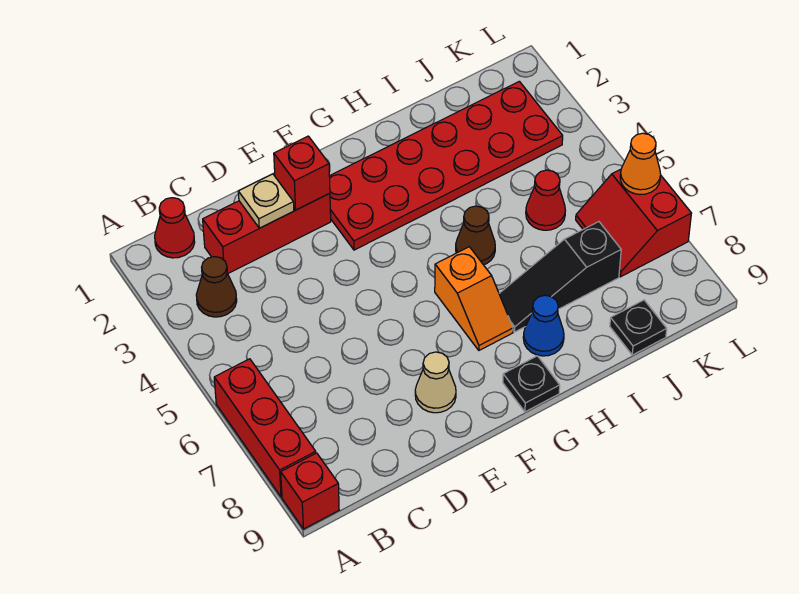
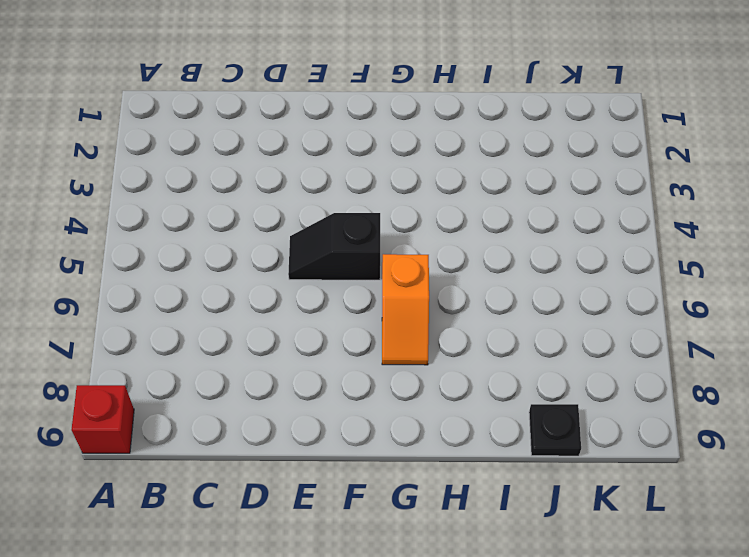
black 1x2 slope [288,213,380,280] -> none
none -> red 1x3 brick [214,359,316,497]
none -> red 1x1 cone [155,198,195,258]
none -> brown 1x1 cone [196,257,237,317]

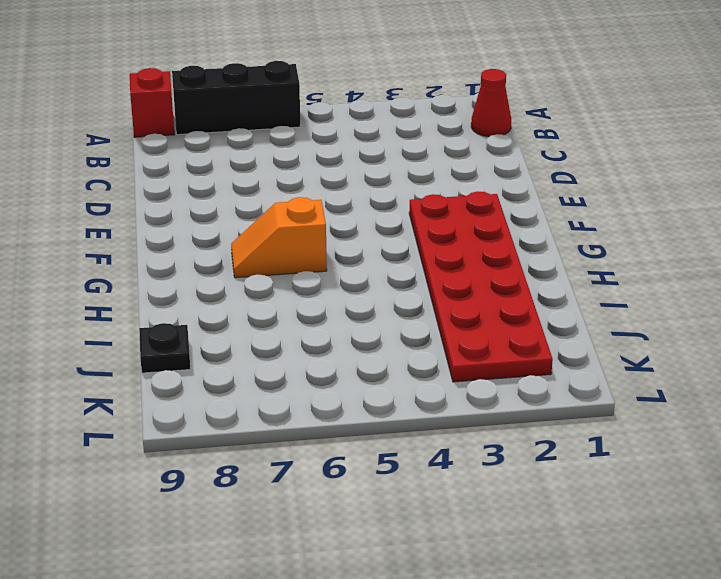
black 1x3 brick [172,61,300,135] -> red 1x3 brick [214,359,316,497]
none -> brown 1x1 cone [196,257,237,317]
none -> red 1x3 brick [203,193,331,273]
none -> tan 1x1 cone [415,352,456,413]

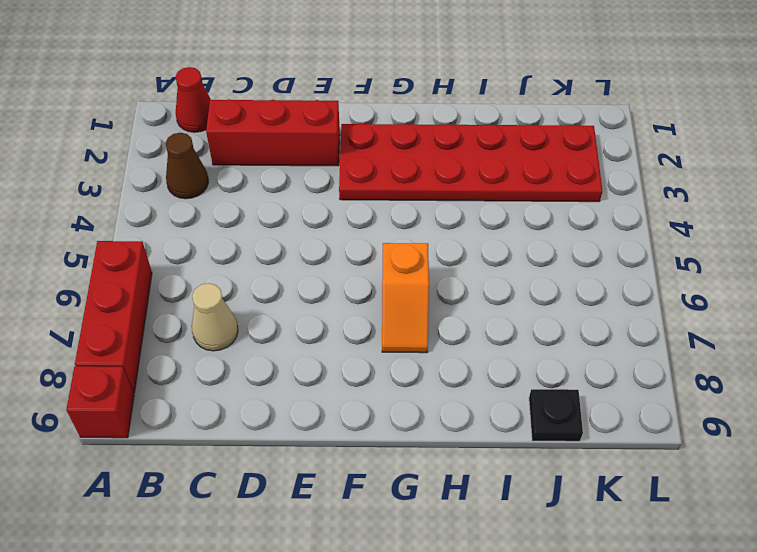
tan 1x1 cone [192,283,238,351] -> tan 1x1 cone moved to [415,352,456,413]
none -> black 1x1 plate [503,356,560,412]
none -> brown 1x1 cone [456,206,495,265]
none -> black 1x3 slope [499,222,621,332]

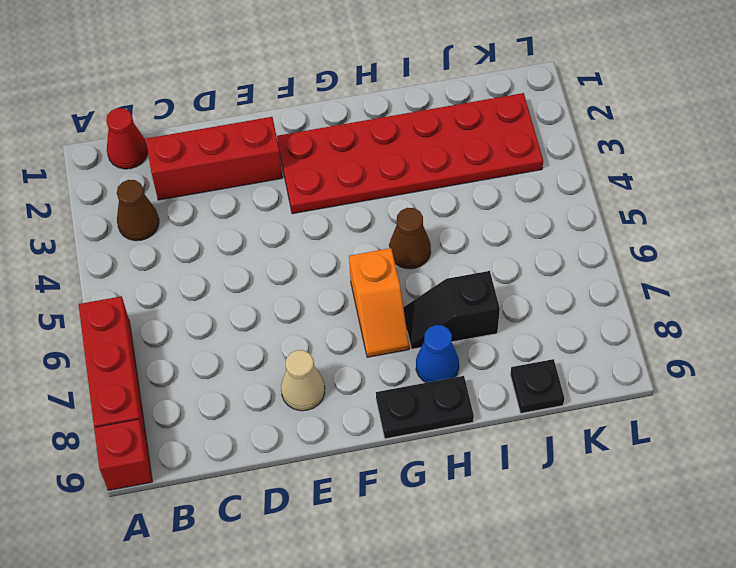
black 1x2 plate [376,376,474,439] -> black 1x1 plate [503,356,560,412]
black 1x2 slope [403,271,500,349] -> black 1x3 slope [499,222,621,332]
none -> red 1x1 cone [526,170,565,230]
none -> red 2x2 slope [576,169,691,277]
none -> tan 1x1 plate [238,174,294,228]

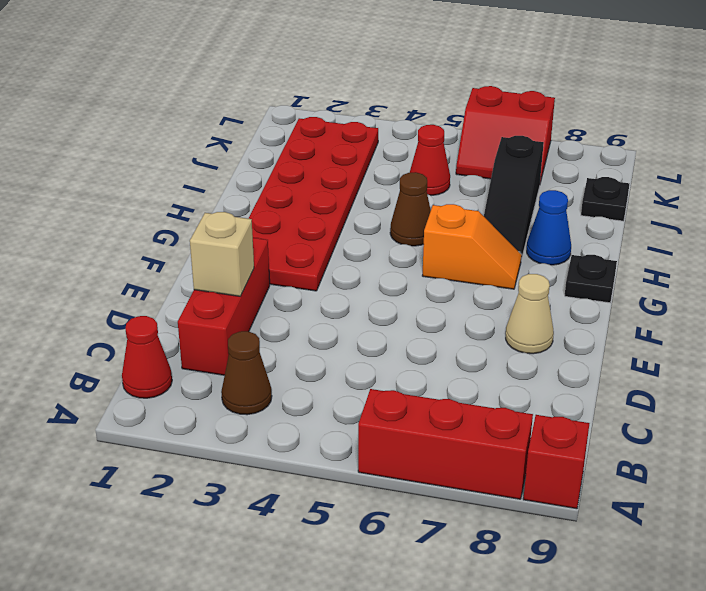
tan 1x1 brick [190,212,254,296] -> tan 1x1 plate [238,174,294,228]
none -> red 1x1 brick [274,136,330,210]
none -> orange 1x1 cone [620,133,661,195]

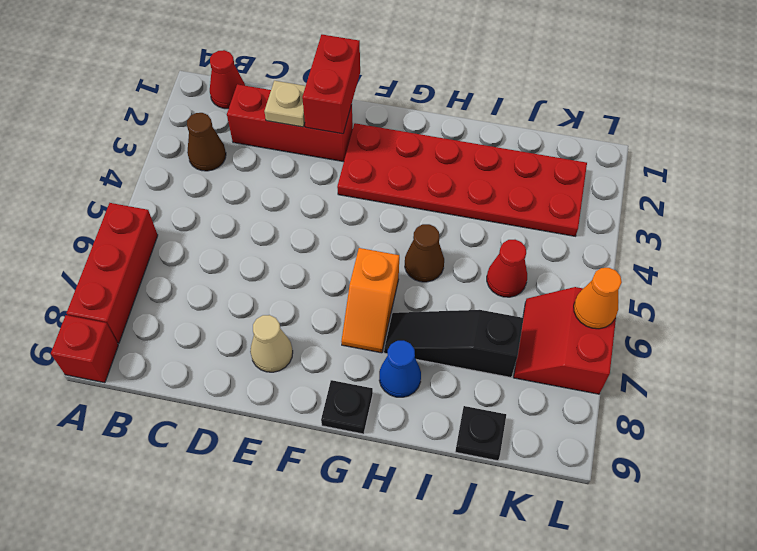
red 1x2 brick [302,35,360,134] -> red 1x1 brick [274,136,330,210]

